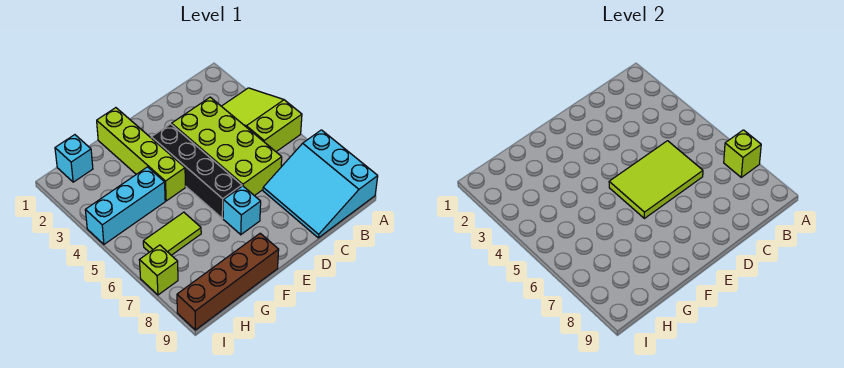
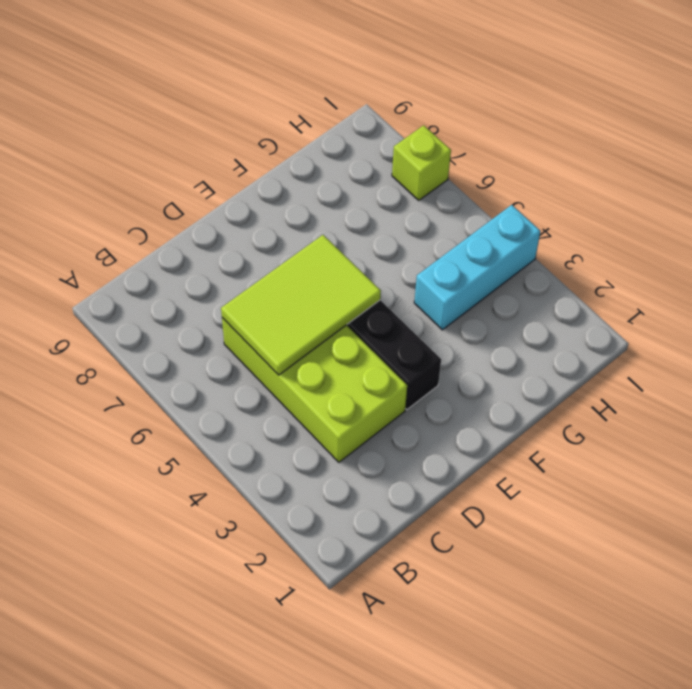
none -> lime 2x3 slope [222,88,302,152]
none -> cyan 3x3 slope [263,130,378,238]
none -> cyan 1x1 brick [223,186,261,235]

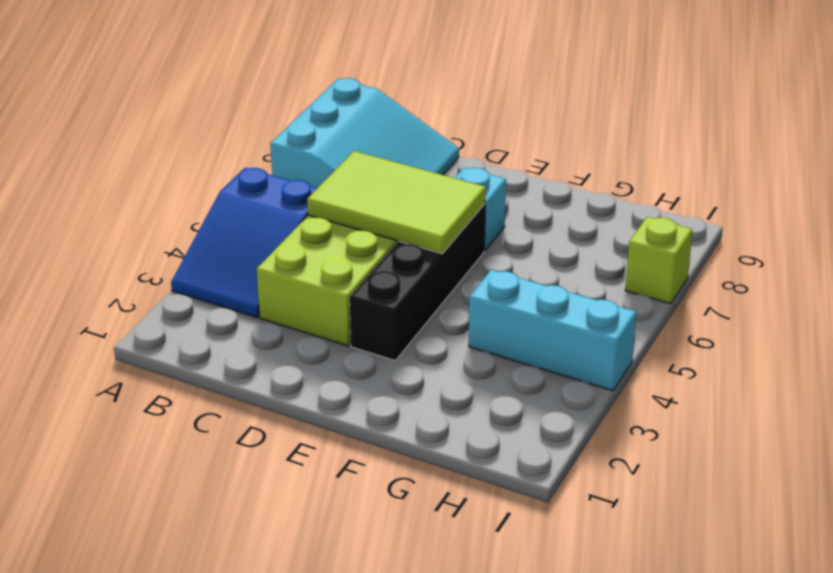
blue 2x3 slope [171,168,317,317] -> lime 2x3 slope [222,88,302,152]
none -> lime 1x4 brick [97,108,185,201]
none -> brown 1x4 brick [177,233,279,330]
none -> lime 1x2 tile [143,212,201,255]

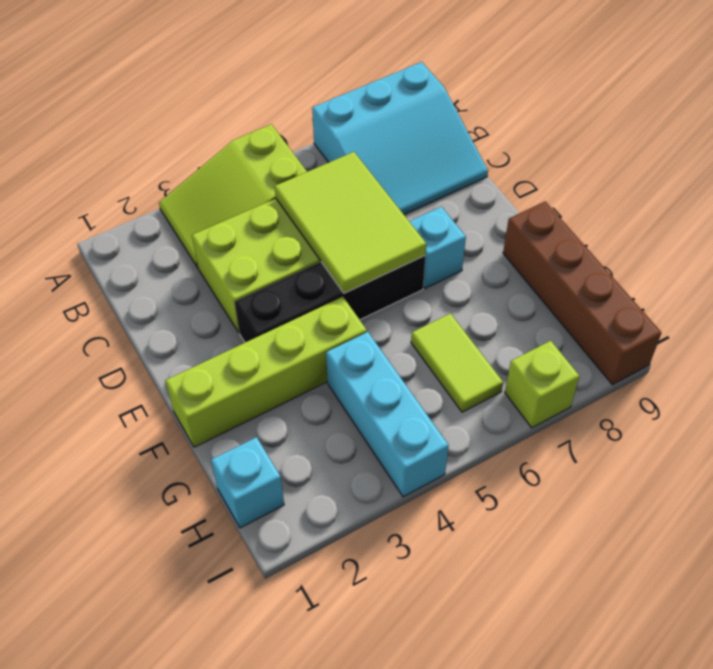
none -> lime 1x1 brick [724,130,761,177]

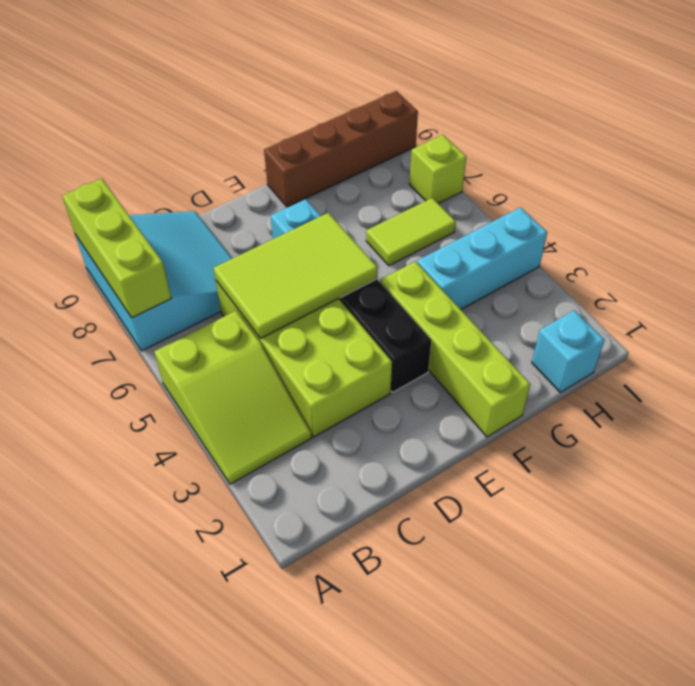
lime 1x3 brick [62,179,172,318] -> lime 1x1 brick [724,130,761,177]

